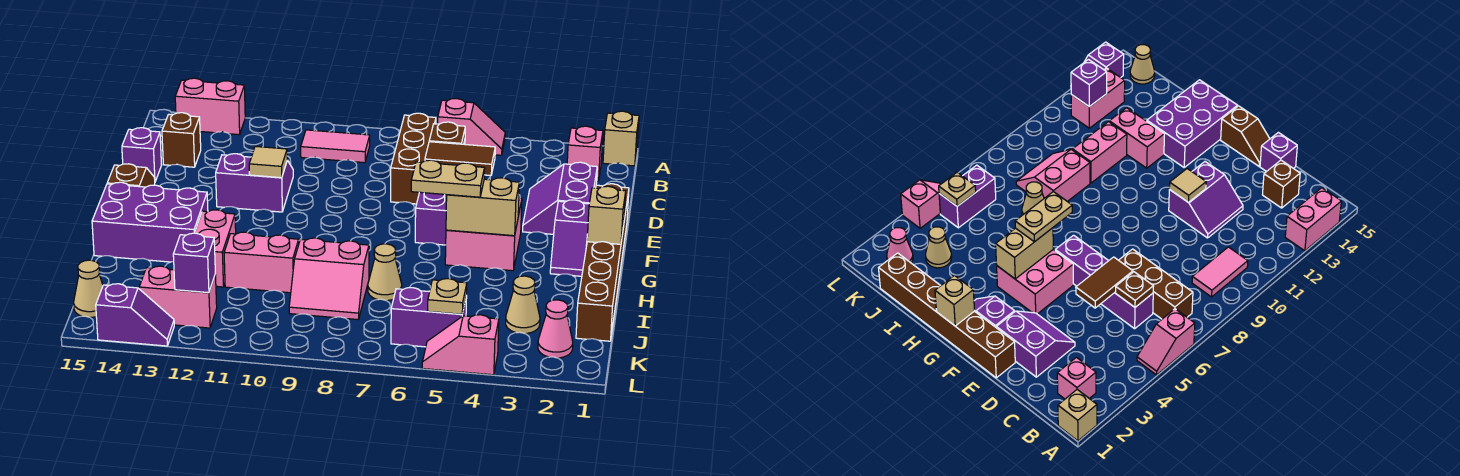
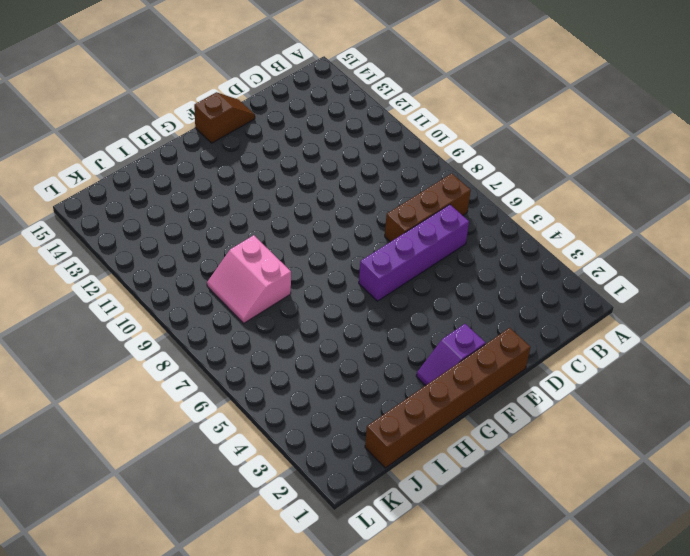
none -> tan 1x1 brick [603,111,639,166]
none -> pink 1x2 slope [438,99,505,155]
none -> pink 1x2 brick [175,78,245,135]
none -> pink 1x1 brick [567,126,603,181]

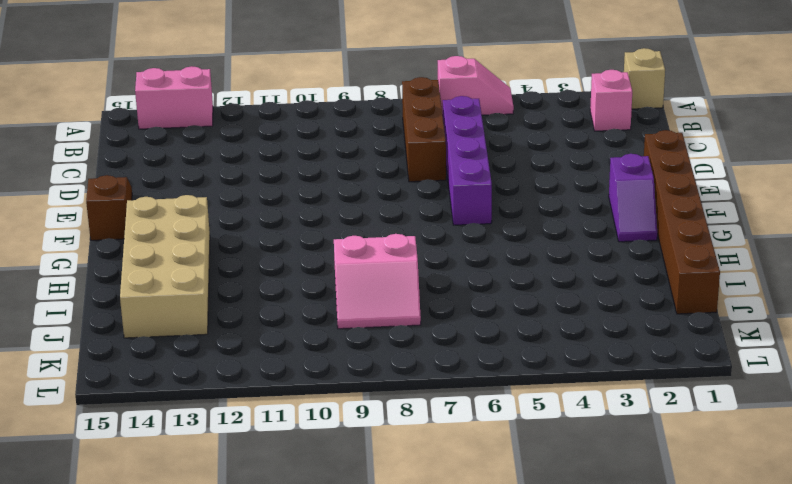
tan 2x4 brick [120,195,210,338] -> purple 2x3 brick [92,182,208,262]
none -> pink 1x2 tile [301,130,370,163]
none -> brown 1x1 brick [162,113,201,167]
none -> purple 2x2 slope [523,162,597,234]
none -> purple 2x2 slope [216,154,293,212]

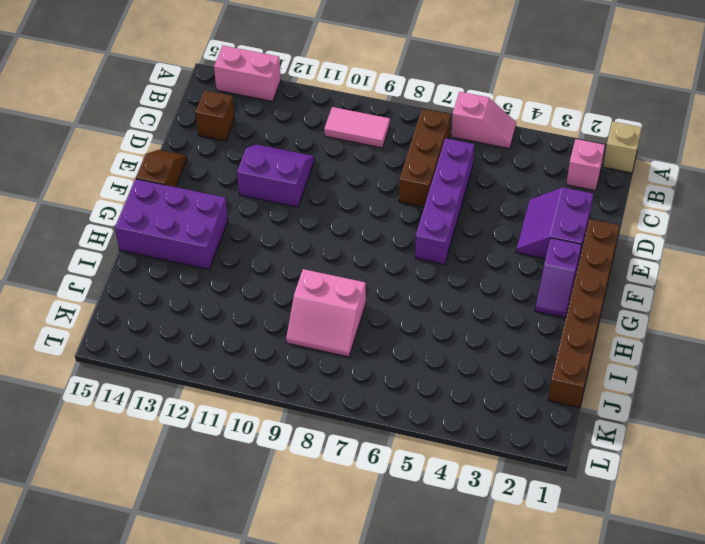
none -> purple 1x1 brick [122,128,162,182]
none -> pink 2x2 brick [445,198,522,271]
none -> pink 1x2 brick [195,210,236,287]
none -> tan 1x1 cone [368,244,402,301]

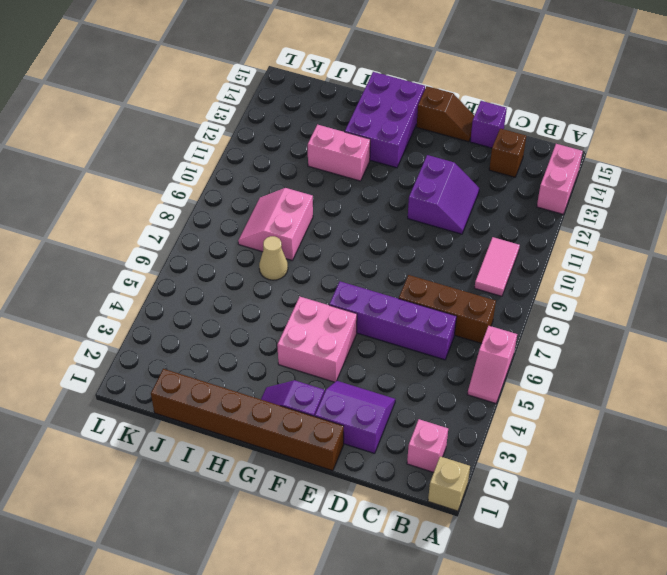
none -> pink 1x2 brick [224,232,299,293]
none -> tan 1x1 cone [506,276,540,334]
none -> pink 1x1 cone [538,300,573,358]
none -> purple 1x2 brick [391,288,467,347]

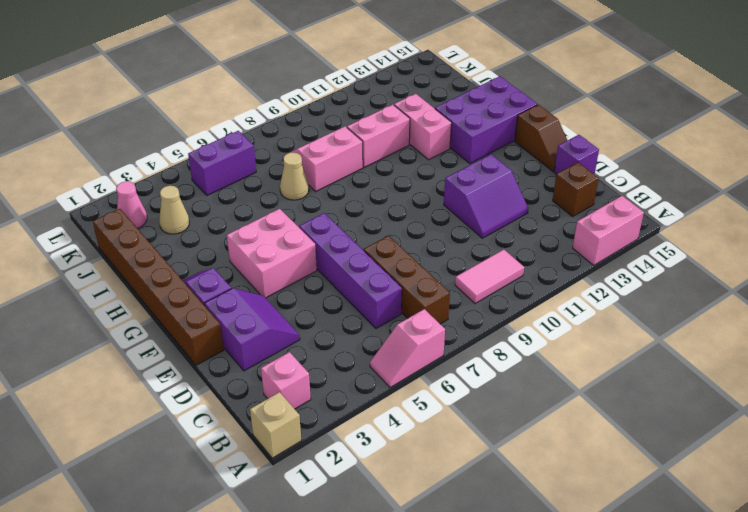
none -> pink 1x2 brick [139,266,217,328]
none -> tan 1x1 cone [74,260,103,317]
none -> pink 1x2 slope [422,315,499,375]
none -> purple 1x2 slope [96,284,174,346]

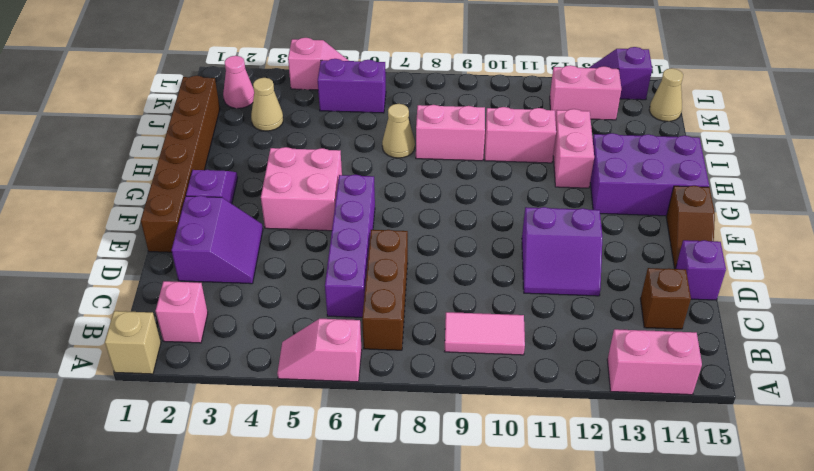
none -> brown 1x1 plate [429,122,465,144]
none -> brown 1x2 tile [425,142,495,176]
none -> tan 1x1 tile [249,146,287,178]
none -> tan 1x1 brick [587,186,626,244]

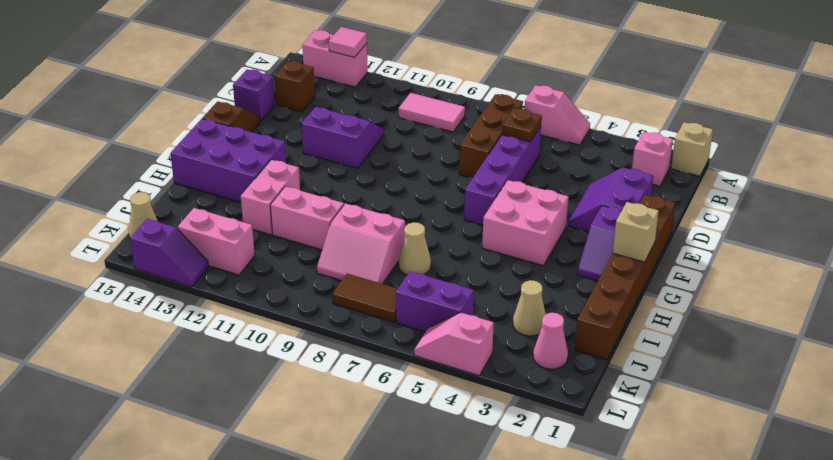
pink 1x1 tile [329,27,367,57] -> none
brown 1x2 tile [332,274,398,322] -> brown 1x2 tile moved to [425,142,495,176]
none -> tan 1x1 tile [249,146,287,178]
none -> tan 1x2 brick [446,178,519,236]
none -> tan 1x1 plate [428,279,467,314]
none -> purple 1x1 brick [173,233,215,293]

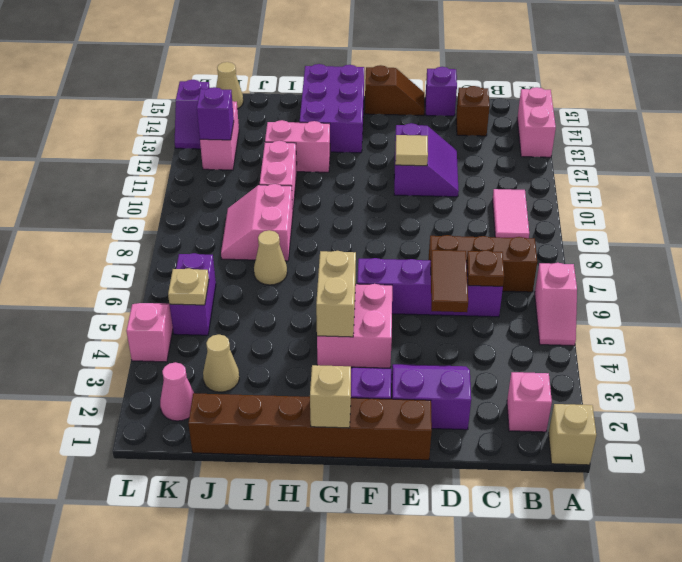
none -> tan 1x2 plate [411,160,485,197]

